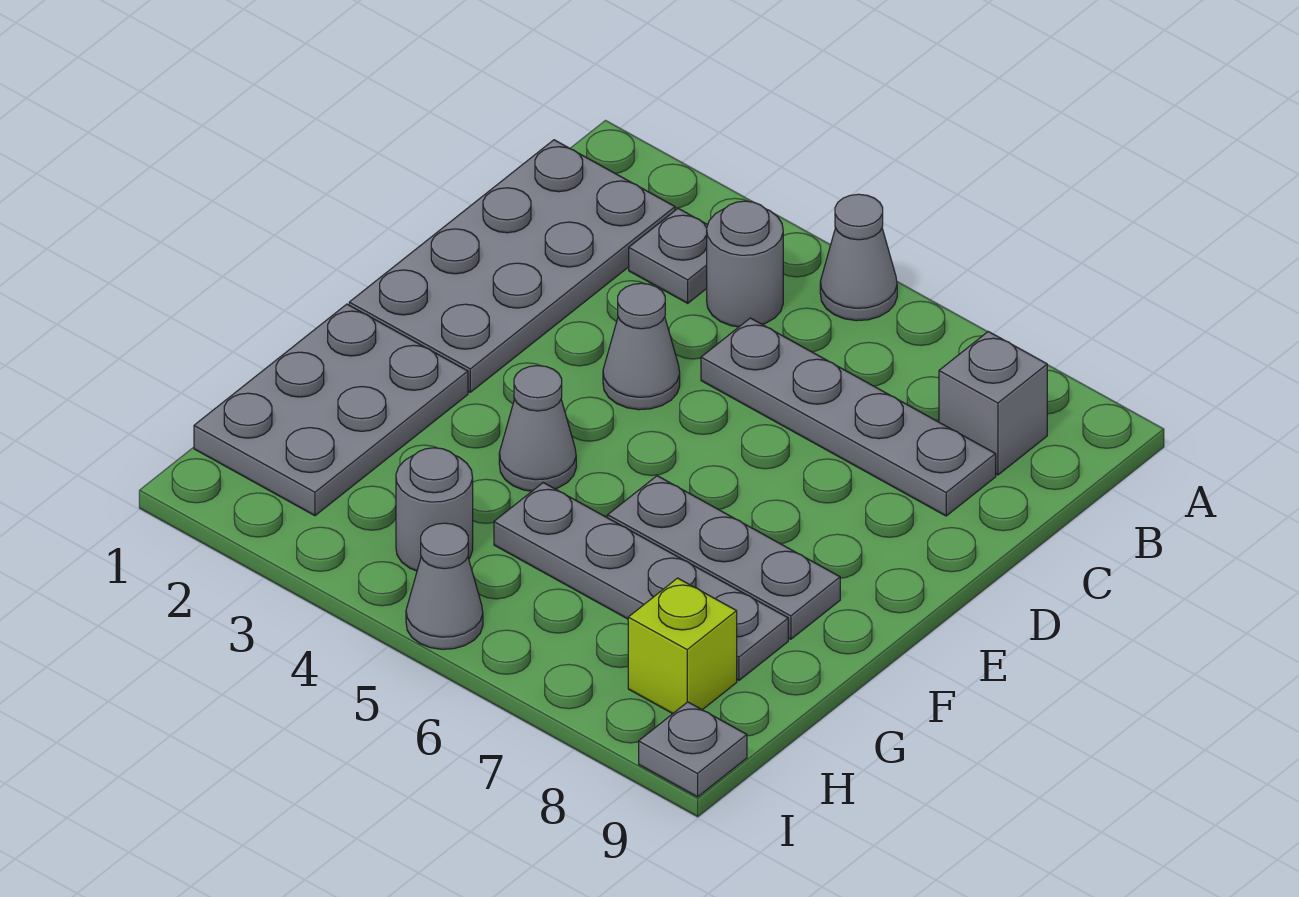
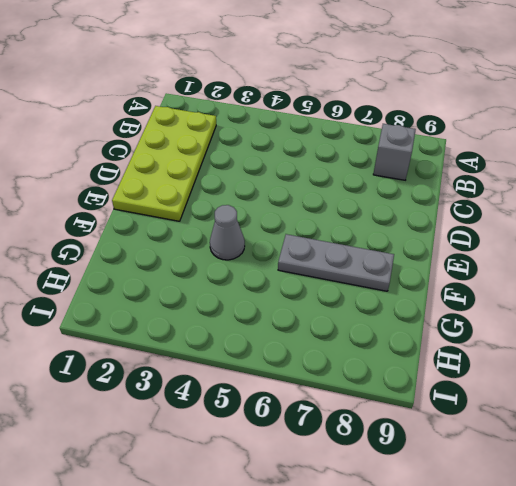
lime 2x4 plate [112,106,216,221] -> grey 2x4 plate [349,140,675,392]
none -> grey 1x1 cone [820,194,897,321]
none -> grey 1x1 plate [629,209,708,303]
none -> grey 1x1 round brick [707,201,783,327]

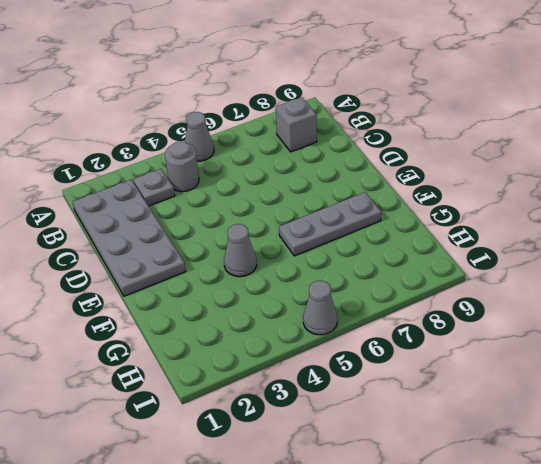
none -> grey 1x4 plate [701,318,996,516]
none -> grey 1x1 cone [603,283,680,410]
none -> grey 2x3 plate [194,304,468,516]

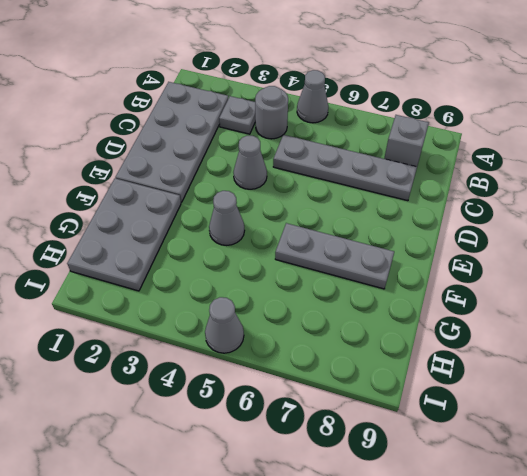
none -> grey 1x4 plate [494,483,788,680]
none -> grey 1x1 round brick [396,448,473,571]
none -> lime 1x1 brick [628,578,737,714]

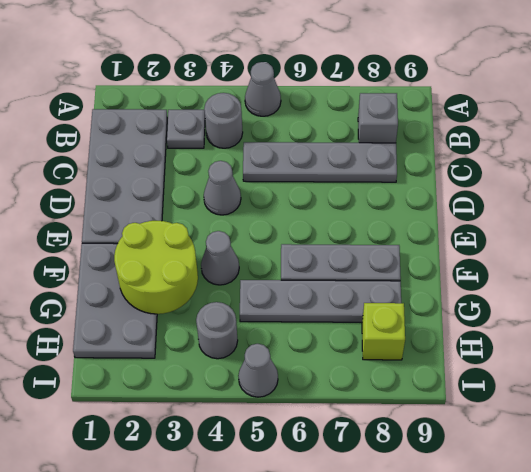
lime 2x2 round brick [114,221,198,314] -> none
none -> grey 1x1 plate [639,702,747,797]

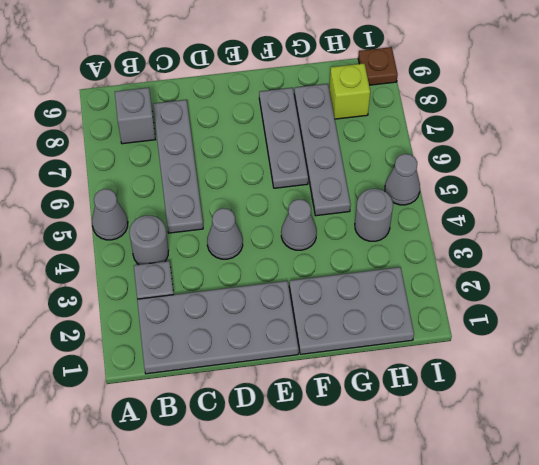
brown 1x1 plate [358,47,398,85] -> grey 1x1 plate [639,702,747,797]

